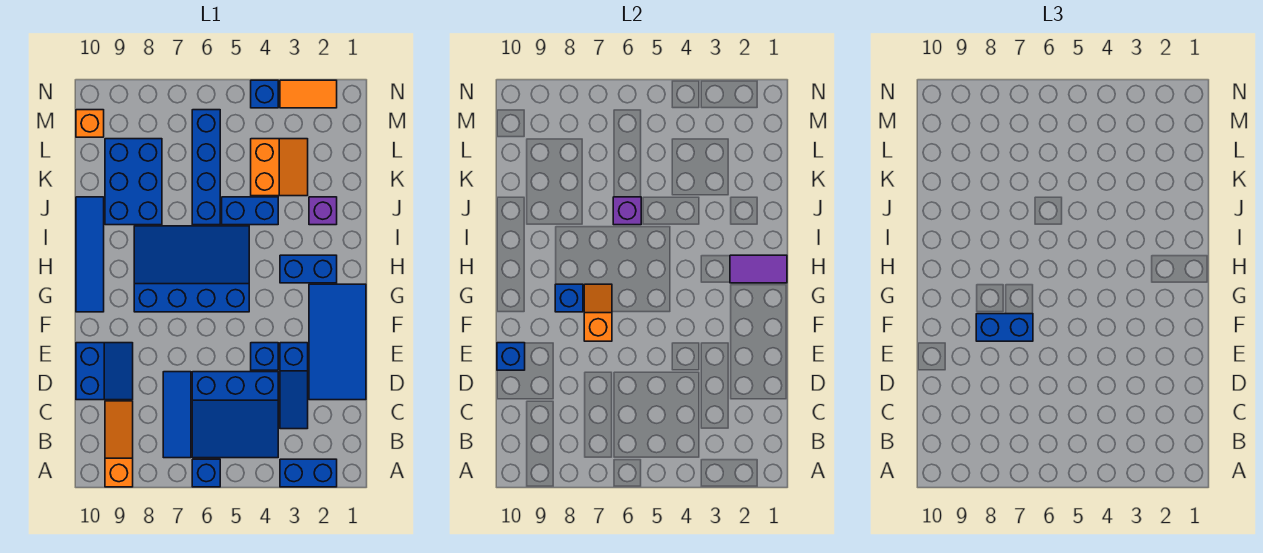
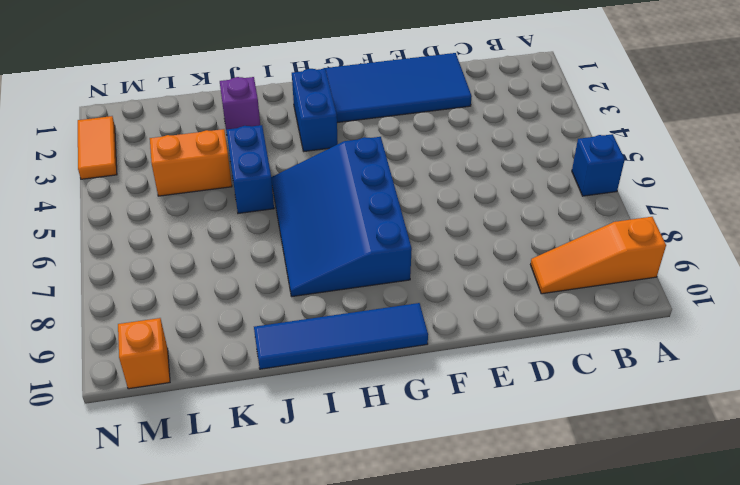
none -> blue 1x2 brick [280,459,337,487]
none -> blue 3x3 slope [192,372,278,458]
none -> blue 1x3 tile [163,372,191,458]

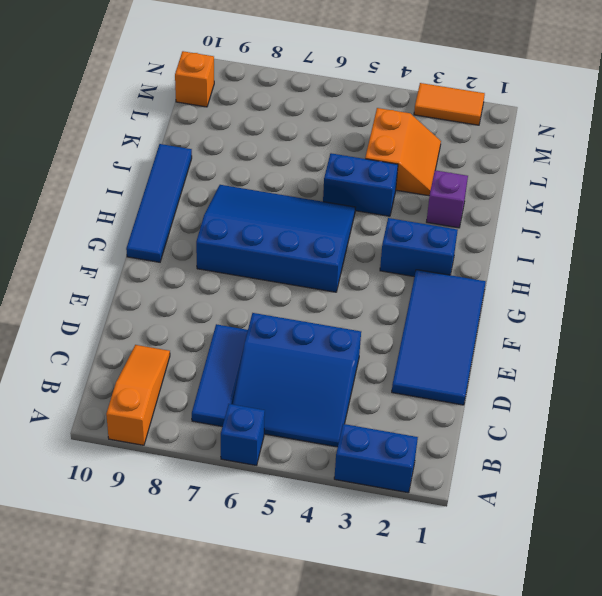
none -> blue 1x3 slope [280,343,308,429]
none -> blue 2x2 slope [76,343,133,400]
none -> blue 1x1 brick [251,343,278,370]

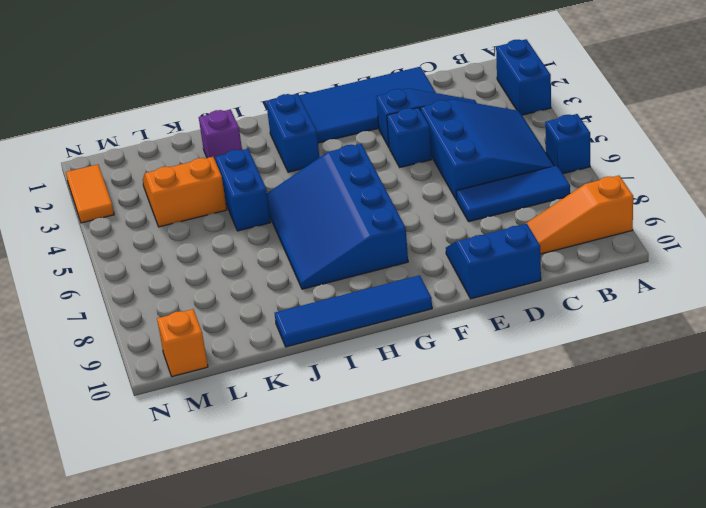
none -> blue 1x4 brick [192,110,220,225]
none -> blue 2x3 brick [105,139,162,225]
none -> blue 1x1 brick [251,80,278,108]

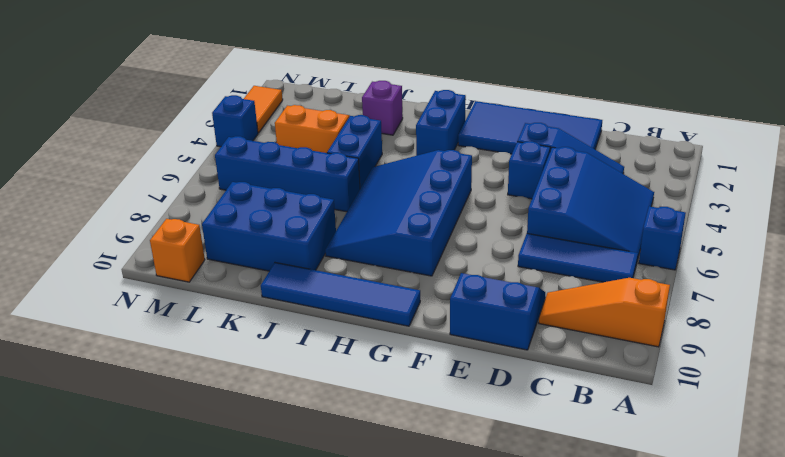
none -> blue 1x2 brick [280,459,337,487]
none -> blue 1x1 brick [497,343,525,370]
none -> orange 1x2 slope [584,284,612,341]

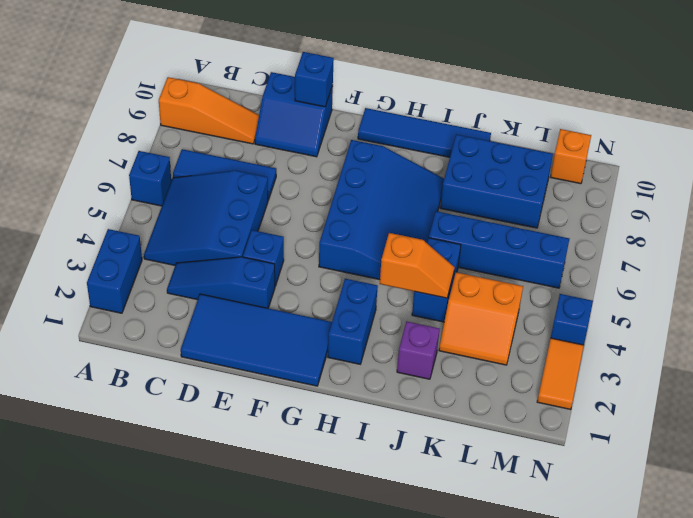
orange 1x2 slope [380,233,455,298] -> orange 1x2 slope moved to [584,284,612,341]
none -> blue 1x1 brick [555,284,583,312]
none -> purple 1x2 tile [730,255,787,283]
none -> purple 1x1 brick [613,197,641,225]

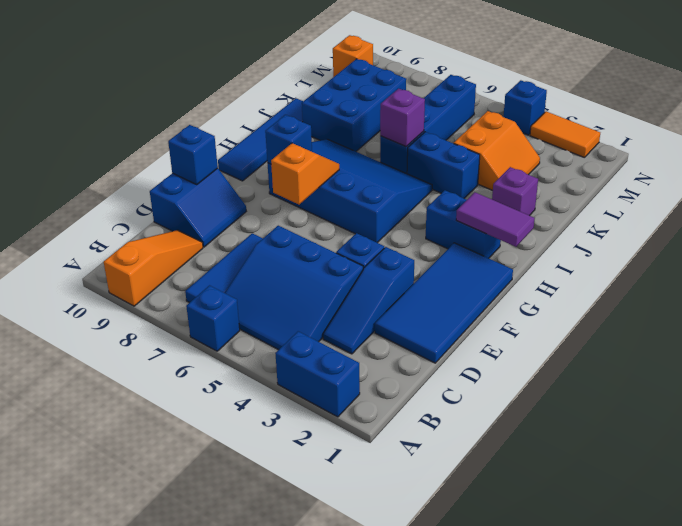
none -> blue 1x2 brick [976,314,1033,341]

